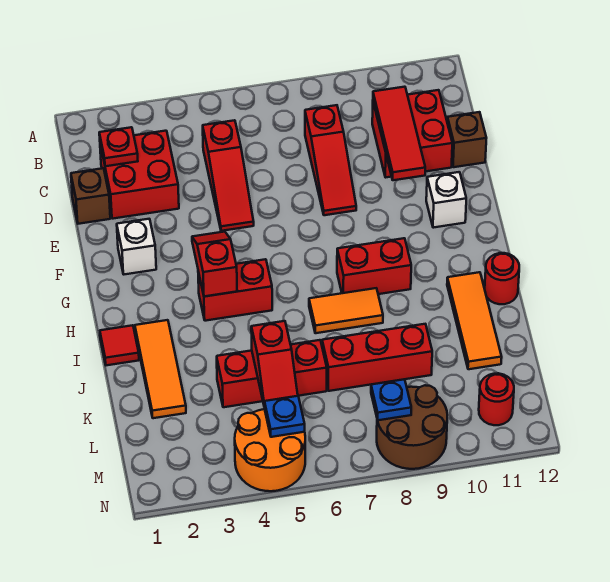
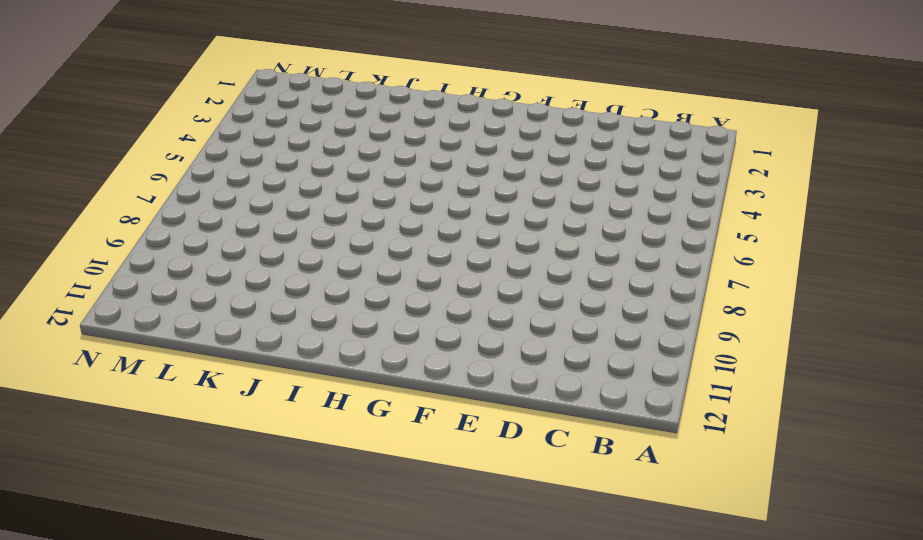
none -> red 2x2 brick [100,131,179,219]
none -> red 1x3 slope [203,120,254,231]
none -> red 1x3 slope [305,105,356,215]

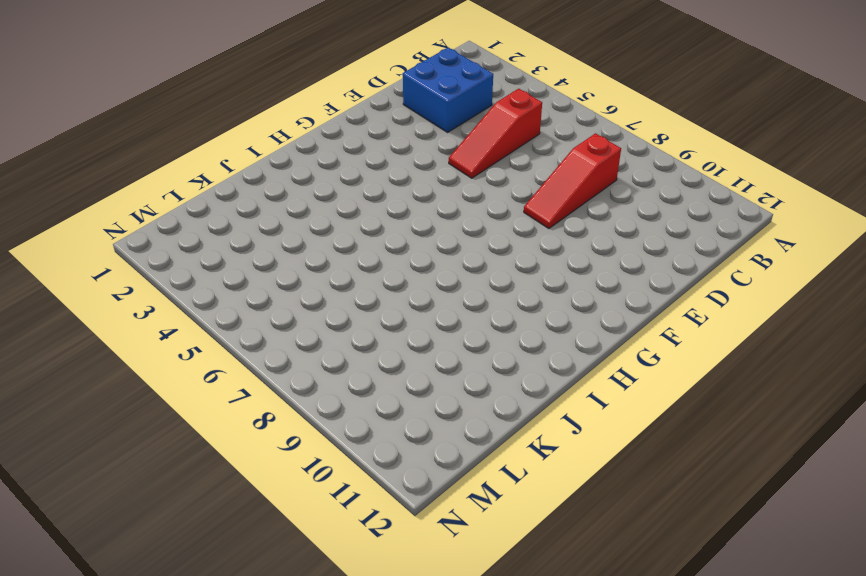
blue 2x2 brick [403,48,493,132] -> red 2x2 brick [100,131,179,219]
none -> red 2x2 brick [372,90,452,177]
none -> brown 1x1 brick [71,168,110,224]
none -> brown 1x1 brick [447,112,486,167]

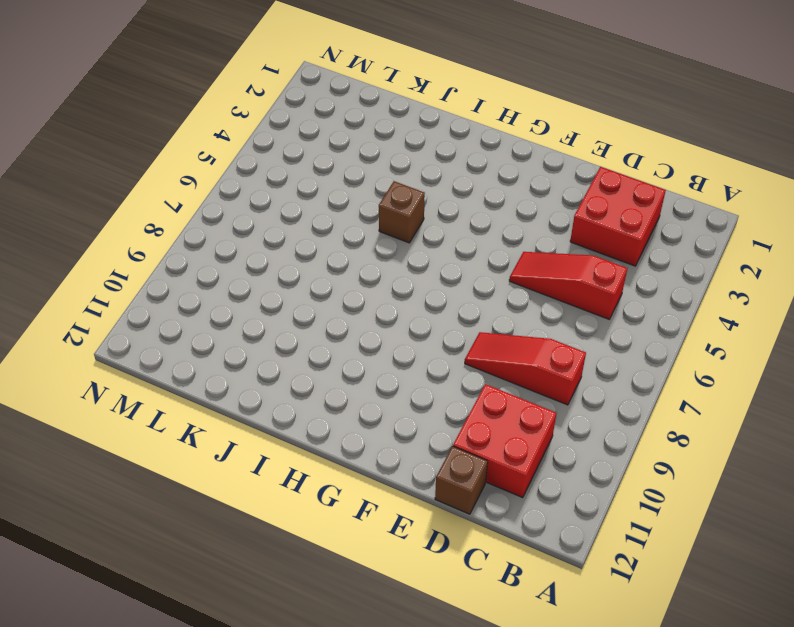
brown 1x1 brick [379,181,425,243] -> brown 1x1 brick moved to [71,168,110,224]
none -> white 1x1 brick [117,219,156,274]
none -> white 1x1 brick [426,172,466,228]
none -> red 1x2 brick [198,259,272,321]

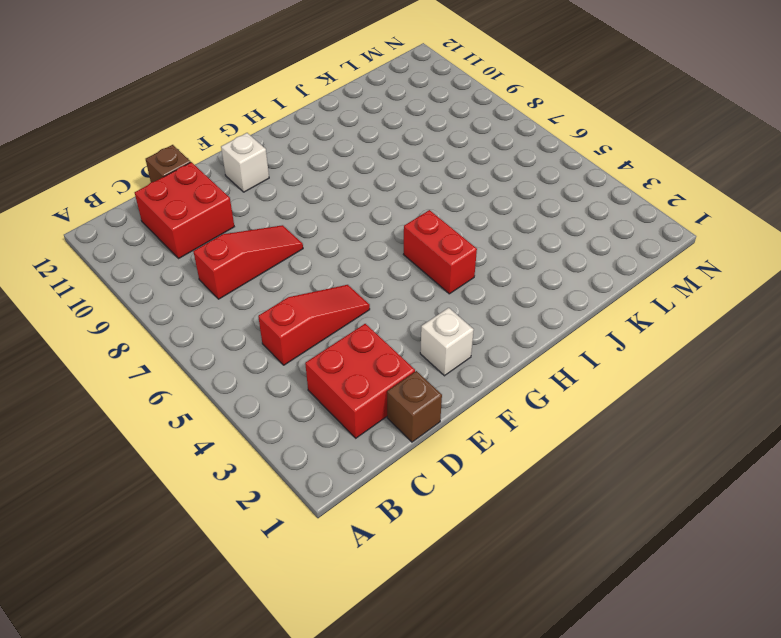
none -> red 1x2 brick [337,238,411,294]
none -> red 1x1 tile [100,325,139,365]
none -> orange 1x3 tile [135,320,186,418]

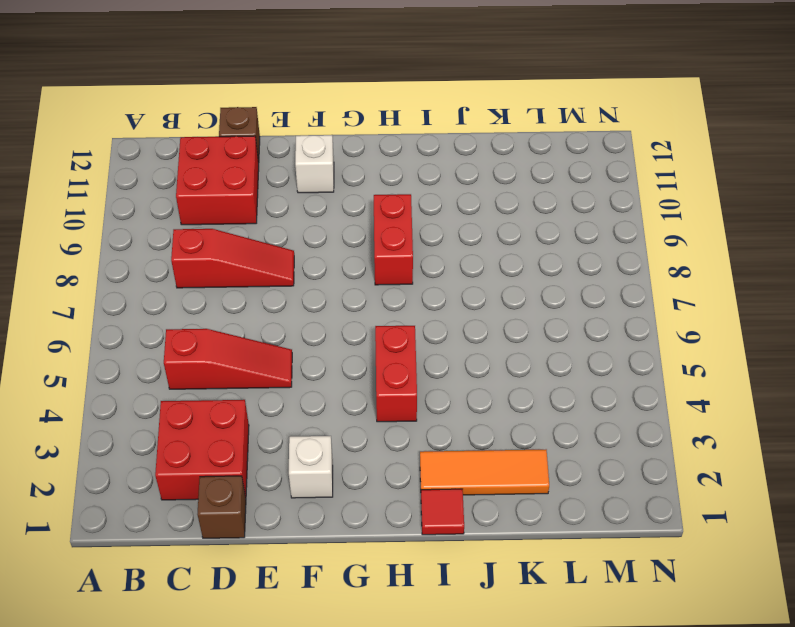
none -> orange 1x2 tile [309,288,383,333]
none -> orange 1x3 tile [447,272,502,369]
none -> red 1x1 round brick [485,253,519,304]

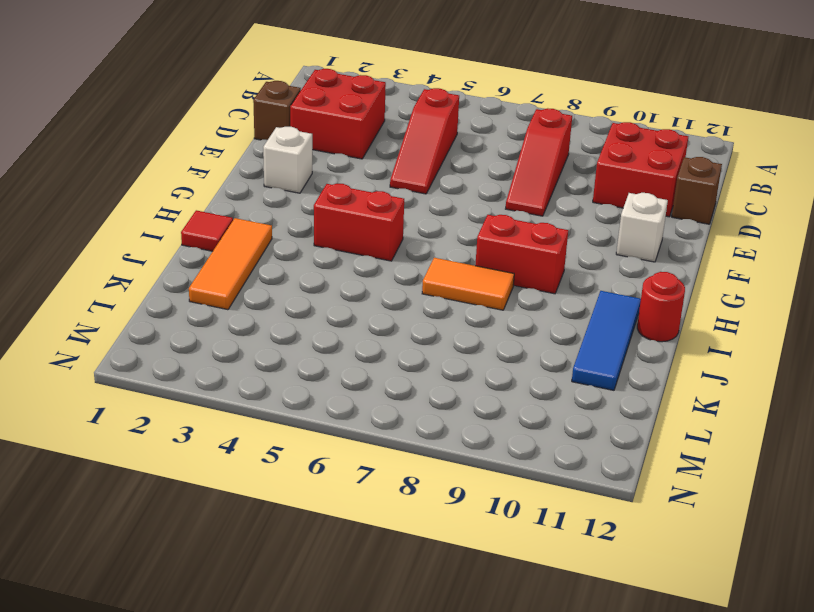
blue 1x3 tile [572,291,641,390] -> orange 1x3 tile [447,272,502,369]
none -> red 1x3 brick [217,340,327,407]
none -> red 1x3 brick [322,324,432,391]
none -> orange 2x2 round brick [235,409,305,491]

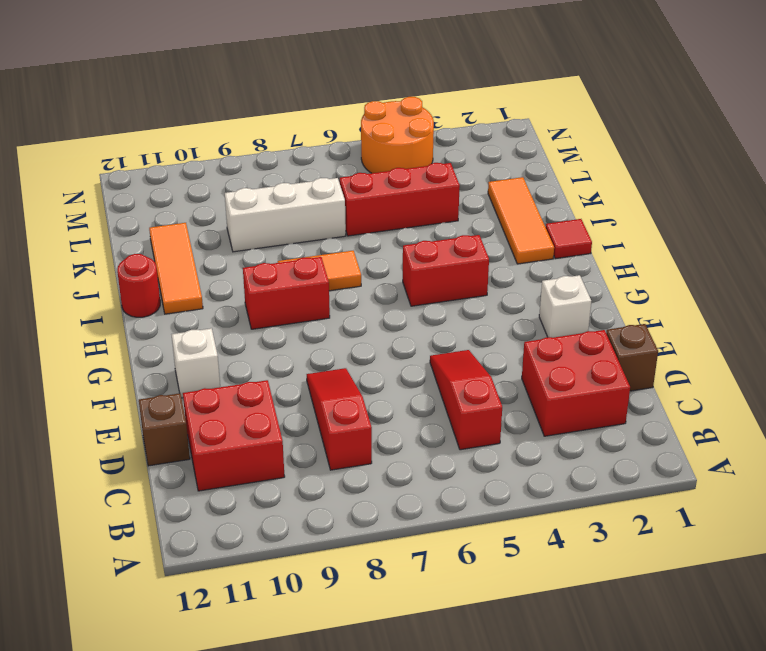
white 1x3 brick [225,178,346,252] -> red 1x3 brick [322,324,432,391]
none -> brown 2x2 round brick [377,385,447,469]
none -> red 1x1 round brick [479,373,514,425]
none -> red 1x1 plate [99,127,138,166]

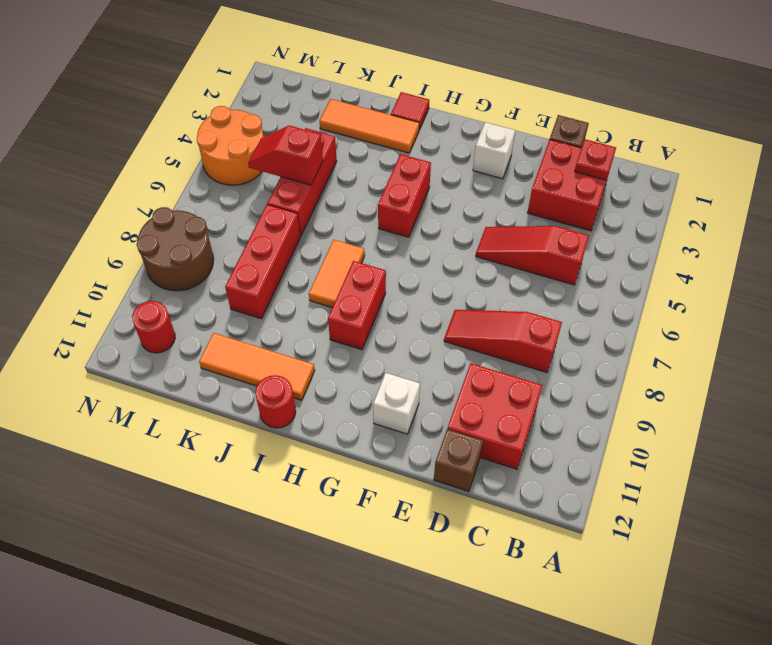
none -> red 1x3 tile [373,87,425,180]
none -> red 1x2 slope [192,232,237,296]
none -> blue 1x1 plate [265,396,305,437]

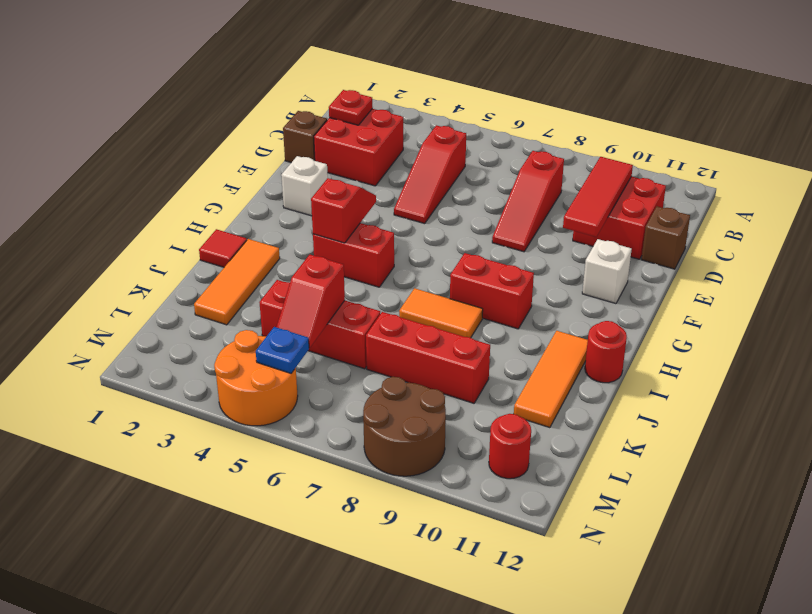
none -> blue 1x1 plate [371,379,411,420]

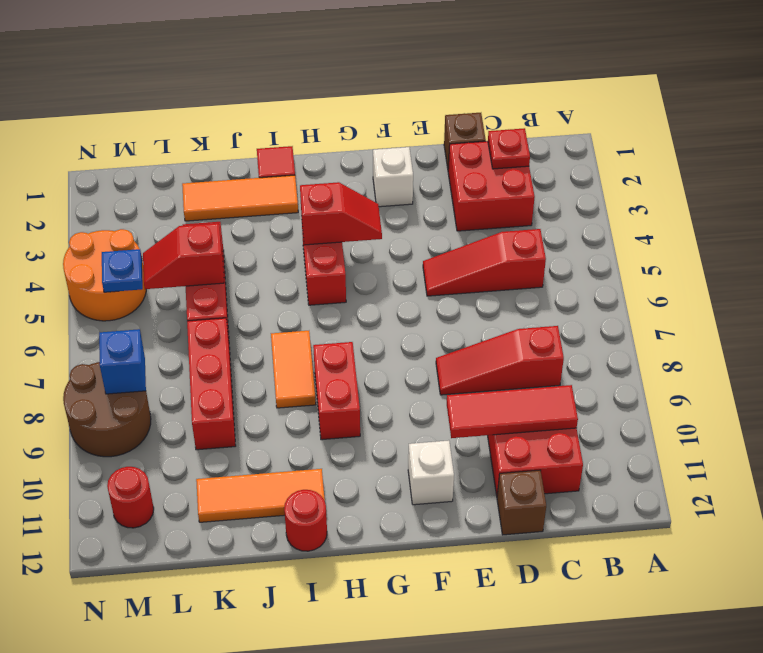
blue 1x1 brick [99,329,146,394] -> blue 1x1 plate [371,379,411,420]

